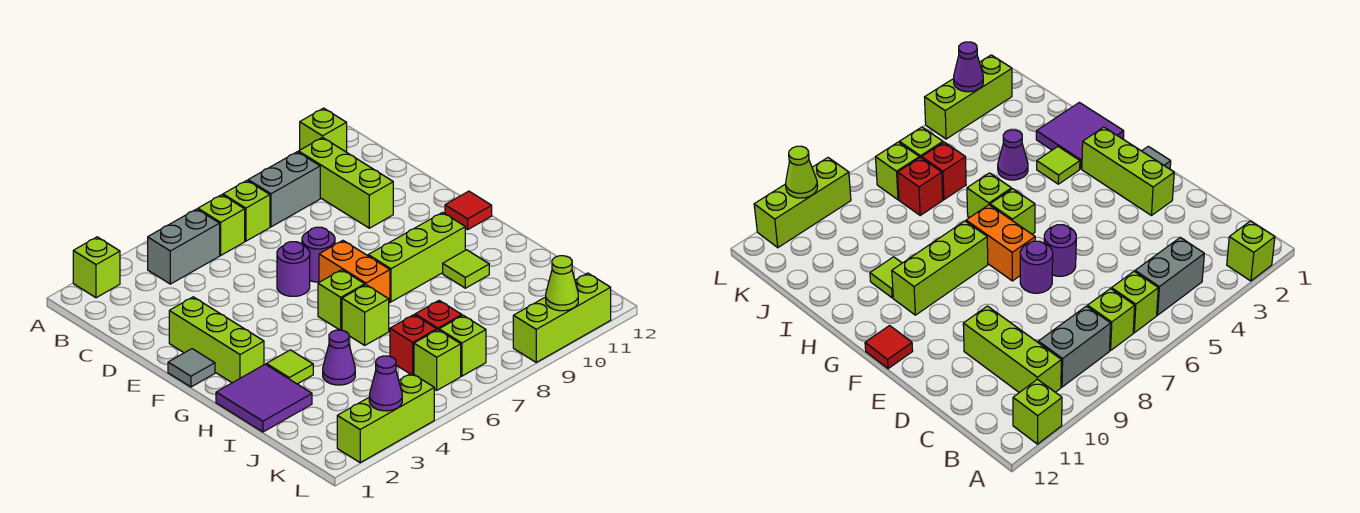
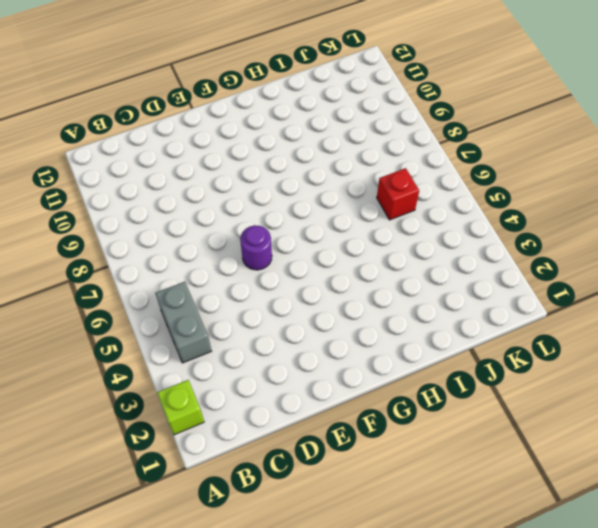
none -> lime 1x1 brick [300,108,347,152]
none -> lime 1x1 brick [198,195,245,255]
none -> lime 1x1 brick [223,181,270,241]

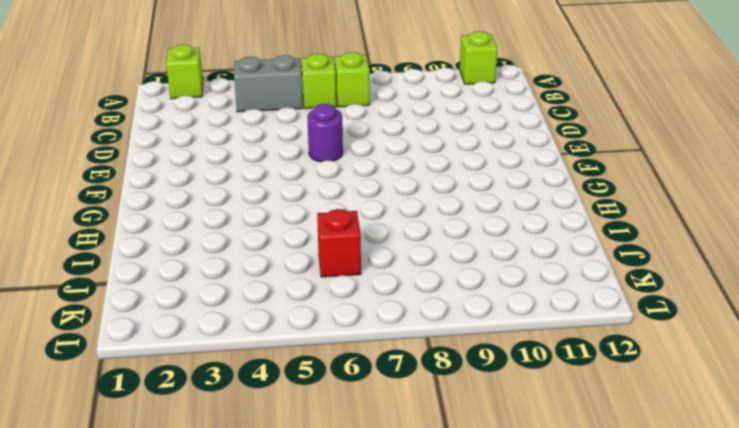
none -> grey 1x2 brick [248,152,320,227]
none -> lime 1x3 brick [299,137,393,228]
none -> lime 1x3 brick [169,297,264,383]

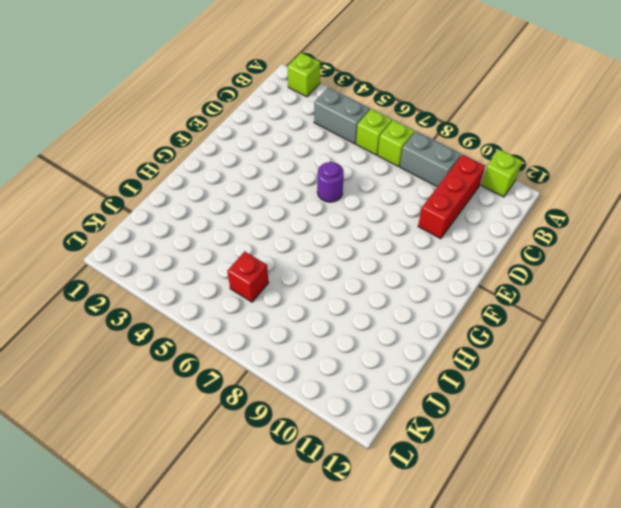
red 1x3 brick [418,155,485,239] -> lime 1x3 brick [299,137,393,228]
none -> lime 1x3 brick [169,297,264,383]
none -> purple 1x1 round brick [302,227,335,282]
none -> grey 1x1 tile [168,349,215,387]

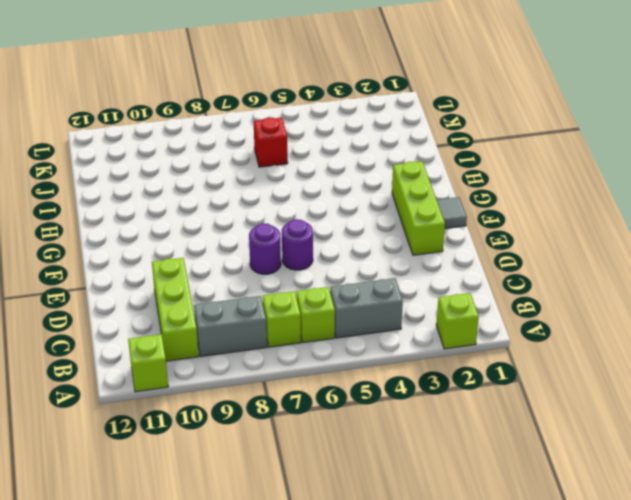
none -> orange 1x2 brick [319,241,390,303]
none -> red 1x1 tile [445,191,492,229]
none -> lime 1x1 brick [318,270,365,330]

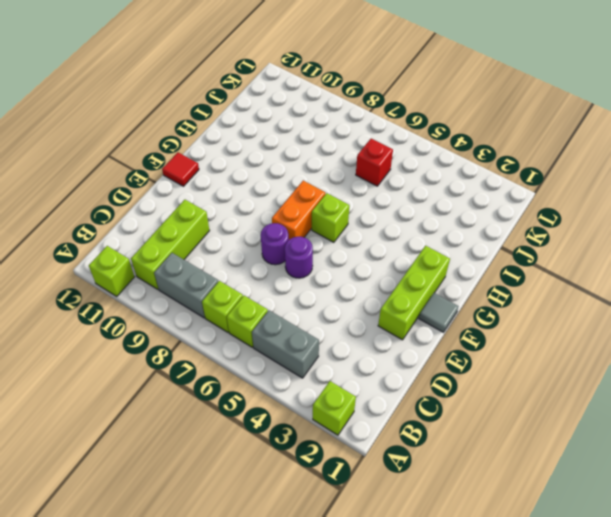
none -> lime 1x3 brick [368,213,465,302]
none -> purple 2x2 tile [216,364,312,432]
none -> lime 1x1 tile [266,350,313,384]

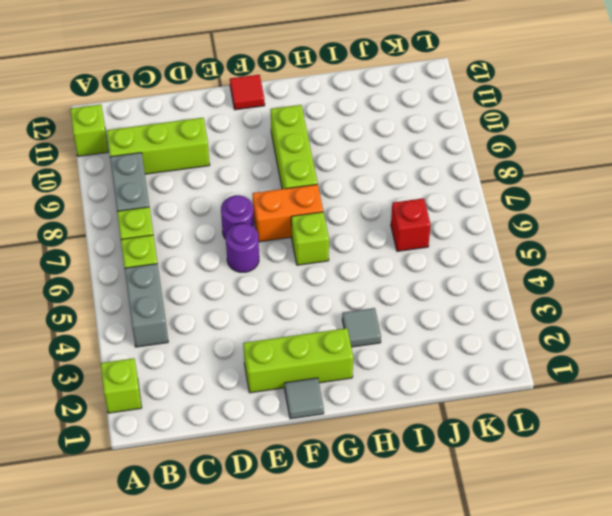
grey 1x1 tile [342,308,381,347] -> lime 1x1 tile [266,350,313,384]
none -> purple 2x2 tile [216,364,312,432]
none -> lime 1x1 brick [342,285,389,345]
none -> lime 1x1 tile [443,250,489,288]

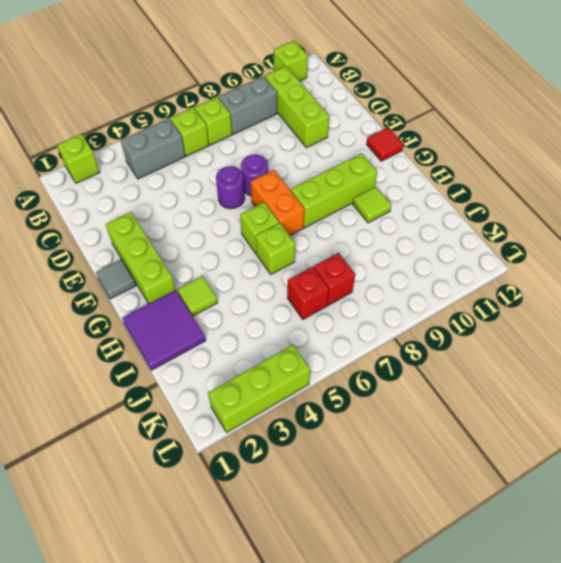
none -> purple 1x1 cone [323,330,355,385]
none -> lime 1x1 brick [414,330,461,390]
none -> lime 1x1 brick [439,315,486,376]

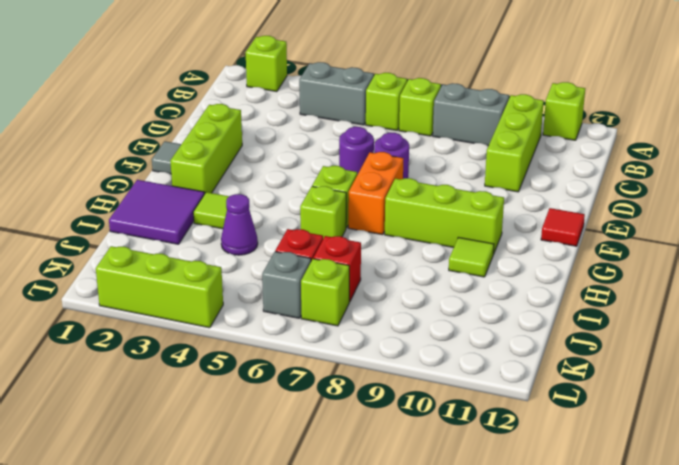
grey 1x1 brick [262,252,311,318] -> lime 1x1 brick [414,330,461,390]
none -> lime 1x3 brick [513,273,611,362]
none -> purple 1x1 cone [369,356,402,411]
none -> lime 1x1 cone [546,256,578,311]

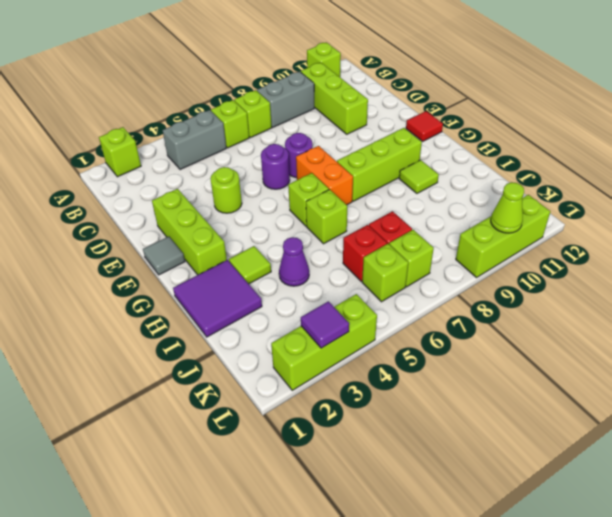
lime 1x1 round brick [211,167,242,213] -> none
purple 1x1 tile [301,301,349,348] -> purple 1x1 cone [369,356,402,411]

